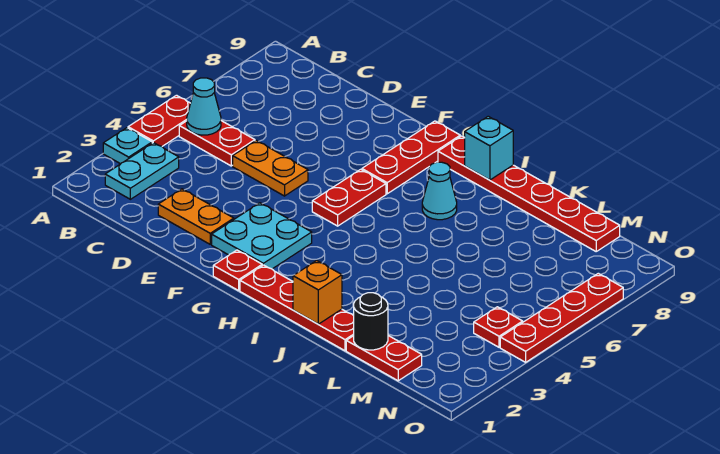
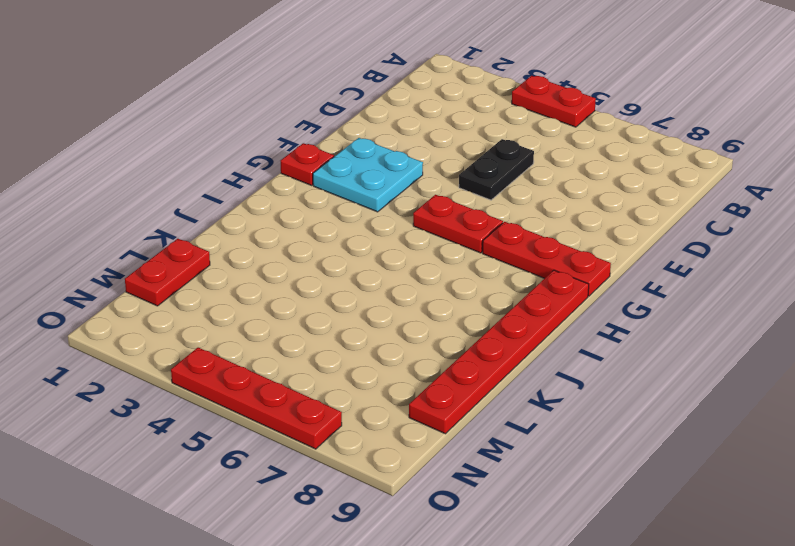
black 1x2 plate [459,139,534,200] -> orange 1x2 plate [233,140,308,196]
none -> cyan 1x1 plate [103,128,152,164]
none -> cyan 1x2 plate [105,143,179,199]
none -> red 1x2 plate [179,121,255,166]

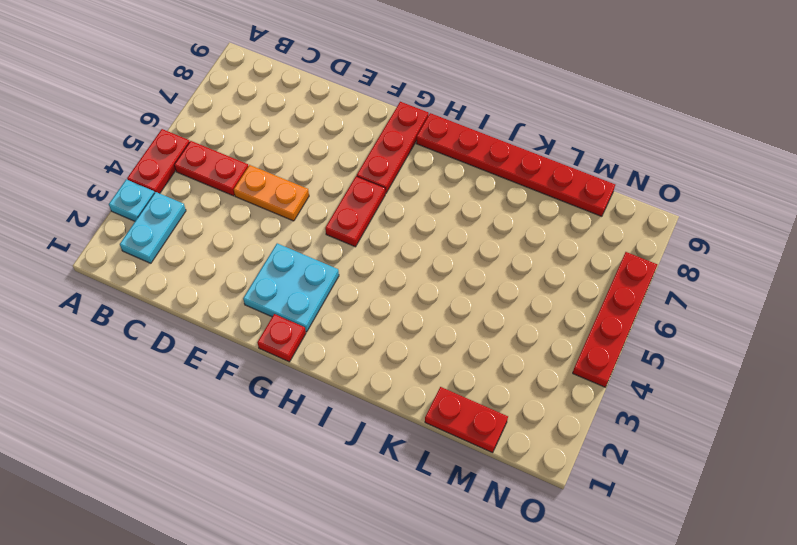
none -> orange 1x2 plate [158,189,234,244]
none -> red 1x4 plate [240,265,354,351]
none -> cyan 1x1 cone [422,162,457,220]

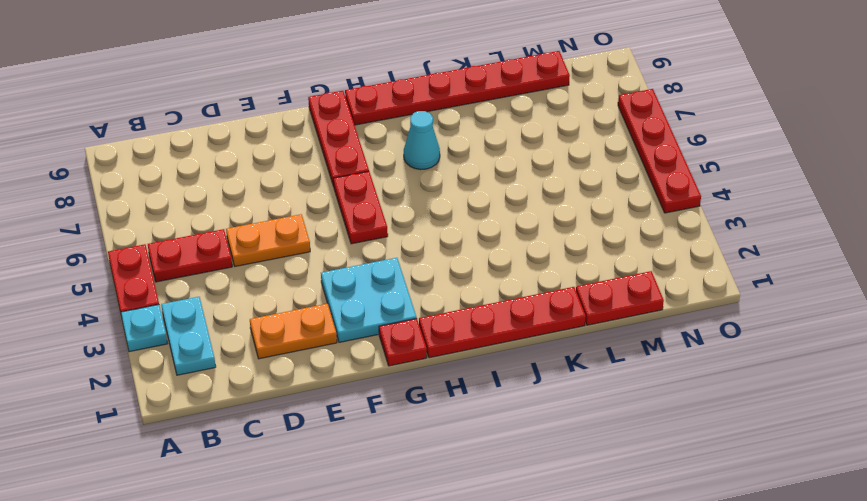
none -> red 1x1 plate [474,307,523,347]
none -> cyan 1x1 cone [187,78,221,135]
none -> cyan 1x1 brick [465,116,513,180]

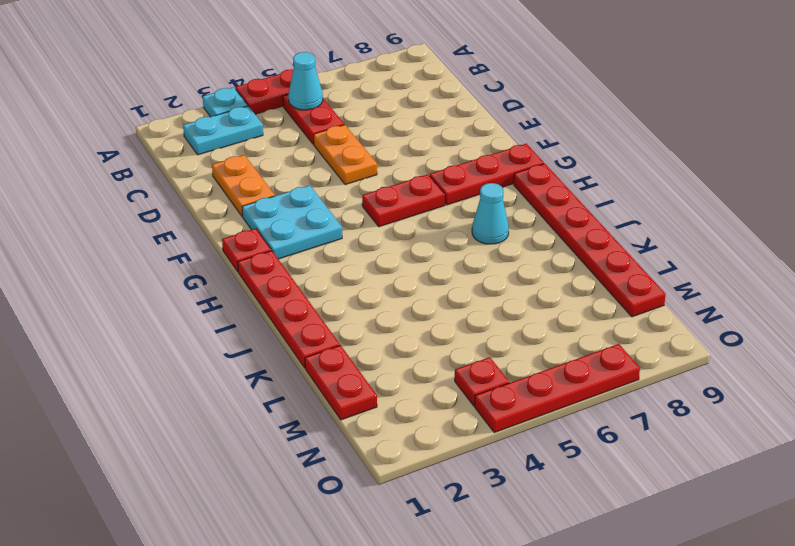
none -> cyan 1x1 brick [465,116,513,180]
none -> orange 1x1 brick [293,261,342,324]
none -> black 1x1 round brick [354,293,388,350]

